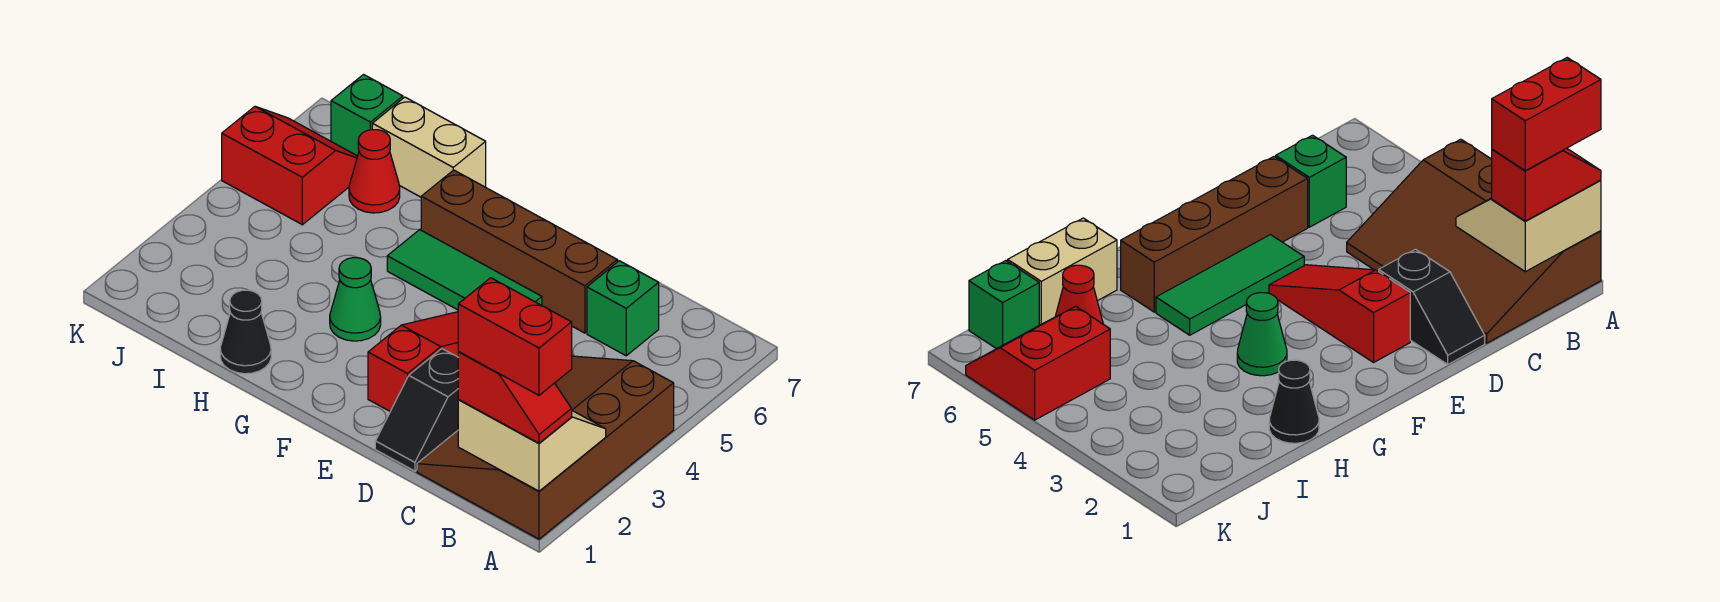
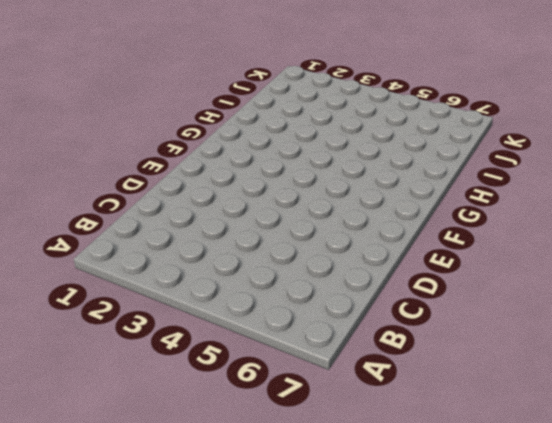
none -> brown 3x4 slope [417,356,674,539]
none -> green 1x1 brick [587,261,659,356]
none -> black 1x2 slope [375,349,459,471]

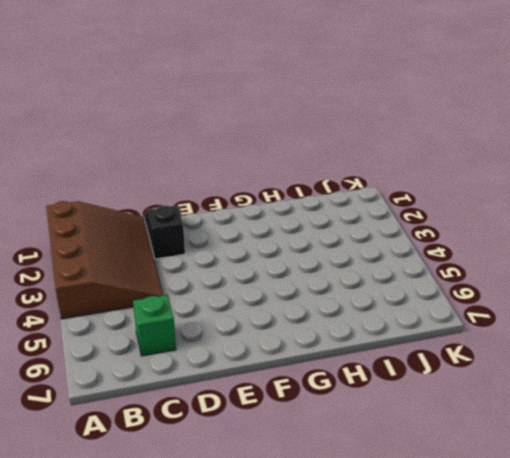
none -> brown 1x4 brick [421,170,617,333]
none -> red 1x3 slope [368,312,459,411]
none -> green 1x3 tile [387,230,542,310]

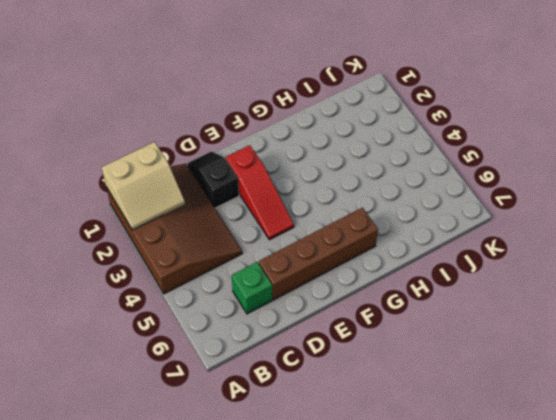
none -> green 1x3 tile [387,230,542,310]
none -> green 1x1 cone [330,258,381,341]
none -> black 1x1 cone [220,290,271,374]

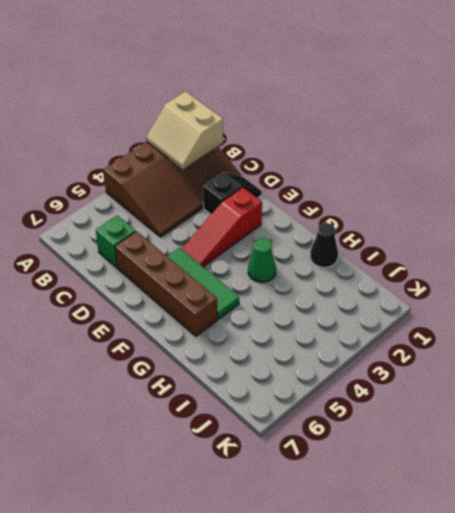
none -> tan 1x2 brick [372,97,486,197]
none -> red 1x1 cone [349,130,400,213]
none -> red 2x2 slope [222,107,358,225]

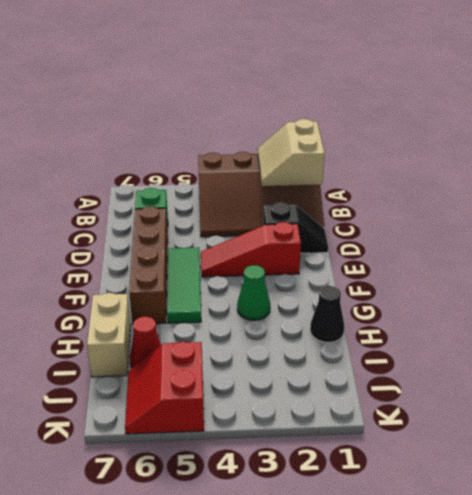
none -> green 1x1 brick [331,75,403,156]
none -> red 1x2 slope [458,352,572,443]
none -> red 1x2 brick [458,278,572,395]

